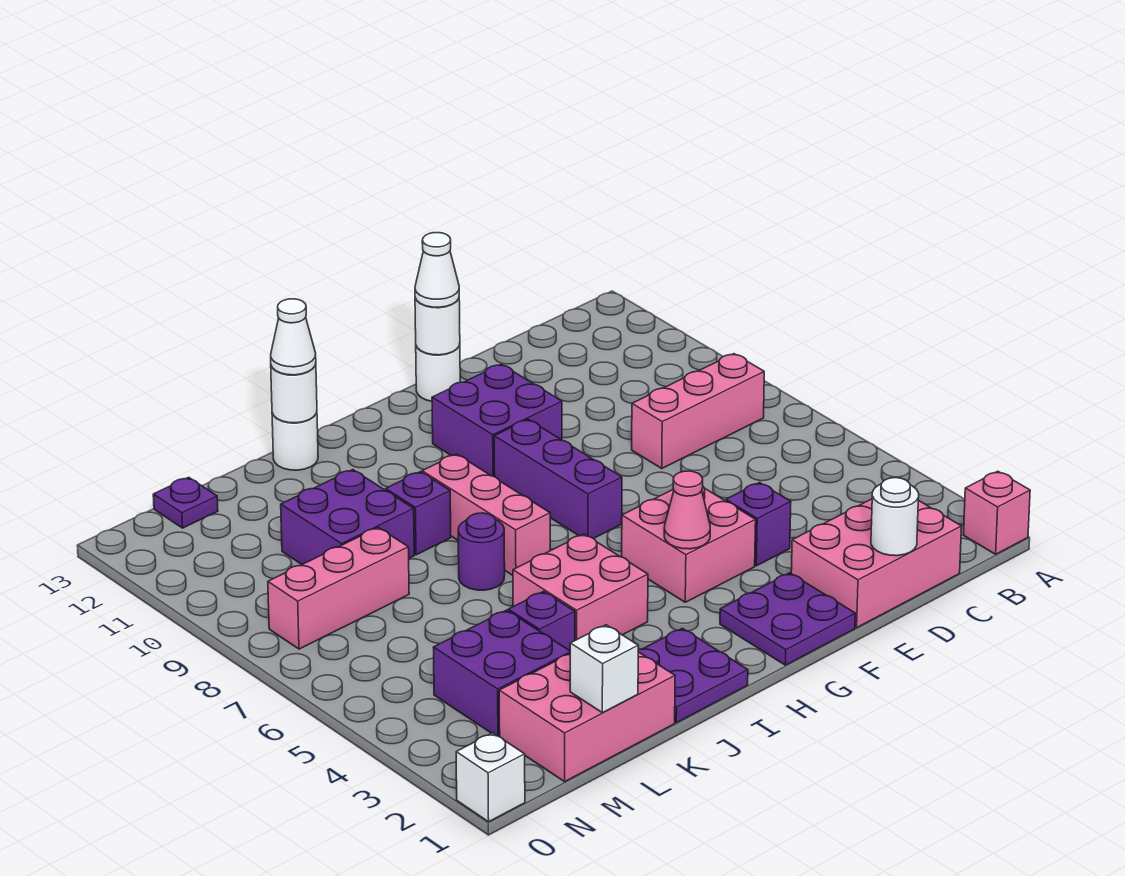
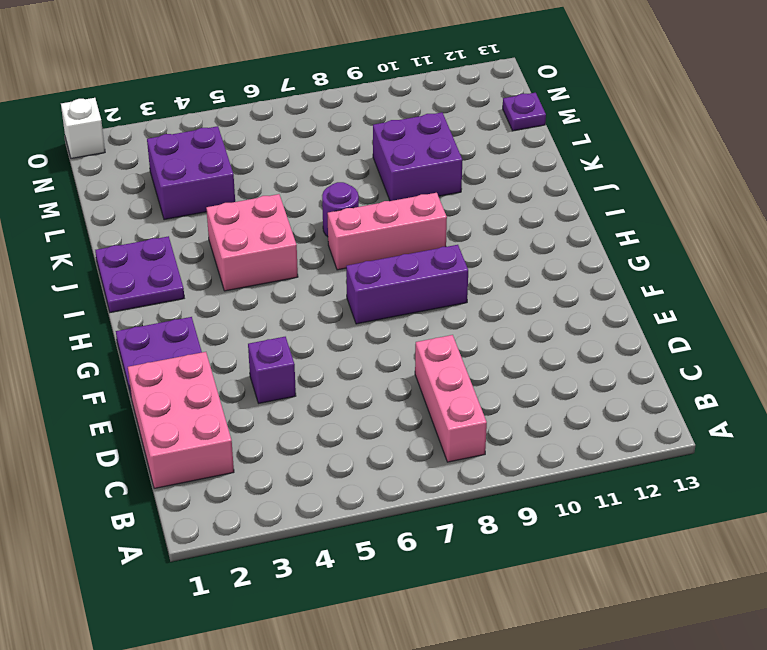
none -> pink 1x1 brick [963,471,1030,554]
none -> pink 2x2 brick [622,487,756,602]
none -> purple 2x2 brick [432,364,562,477]

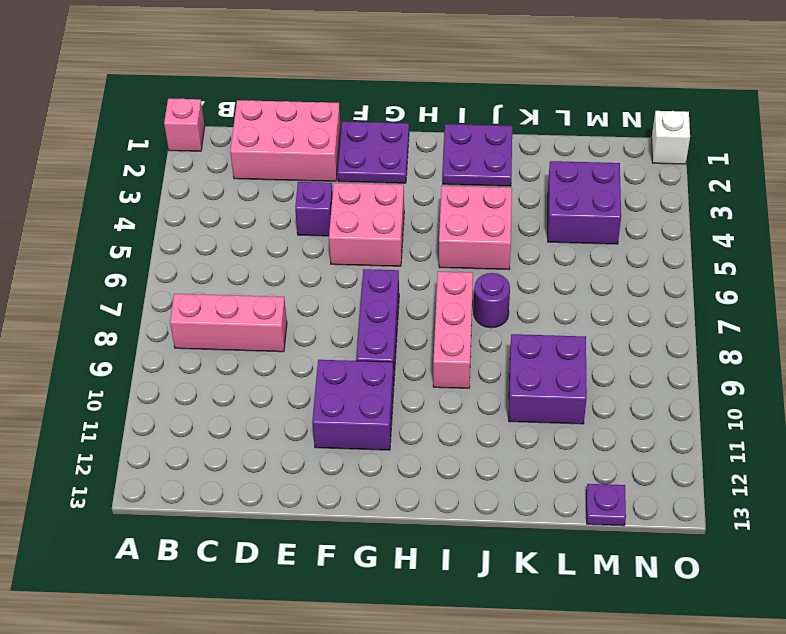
none -> white 1x1 round brick [416,345,460,401]
none -> purple 1x1 brick [386,472,451,555]
none -> white 1x1 round brick [272,413,318,470]

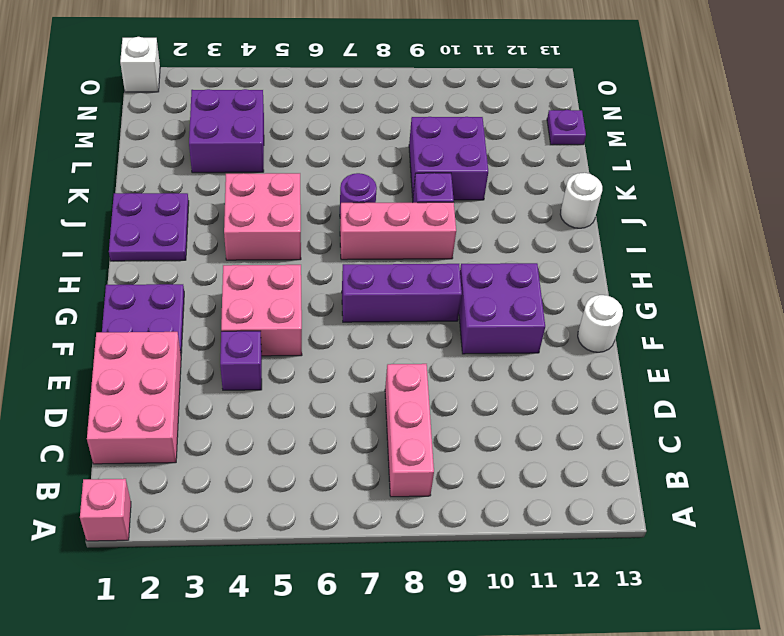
none -> pink 2x3 brick [499,652,675,782]
none -> purple 1x1 brick [508,591,575,651]
none -> pink 1x3 brick [268,527,409,649]

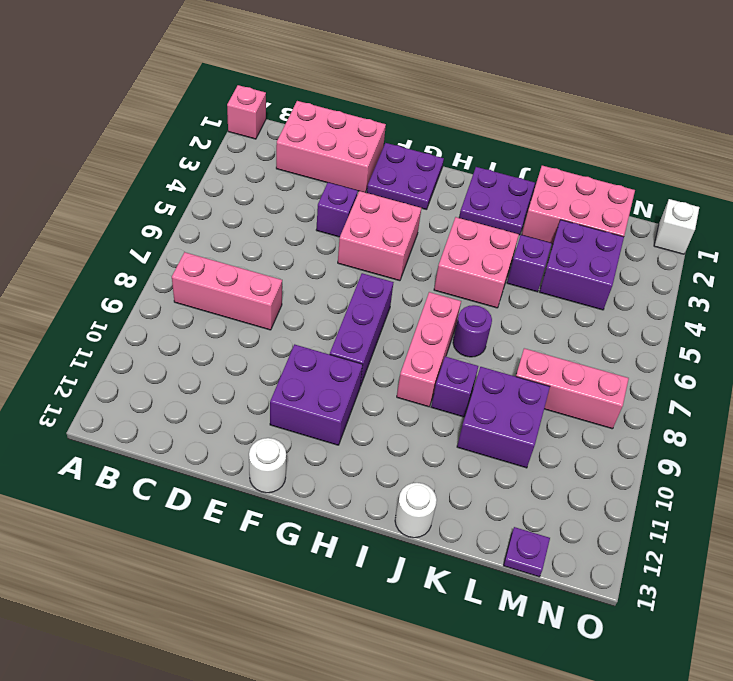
none -> white 1x1 round brick [871,478,919,556]
none -> white 1x1 round brick [415,298,460,355]
none -> pink 1x1 cone [664,471,710,549]

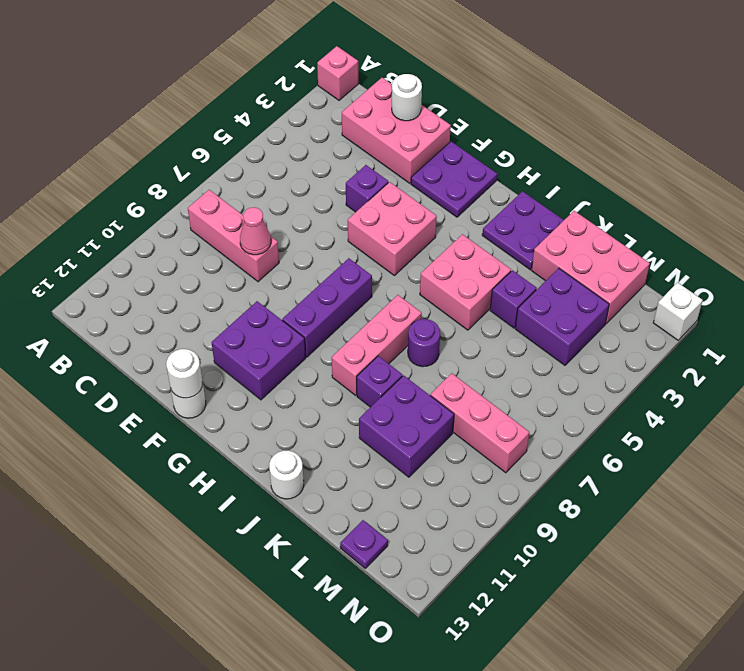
pink 1x1 cone [240,207,271,255] -> pink 1x1 cone moved to [664,471,710,549]
none -> white 1x1 round brick [271,364,317,423]
none -> white 1x1 brick [570,625,638,713]
none -> white 1x1 cone [415,233,459,307]

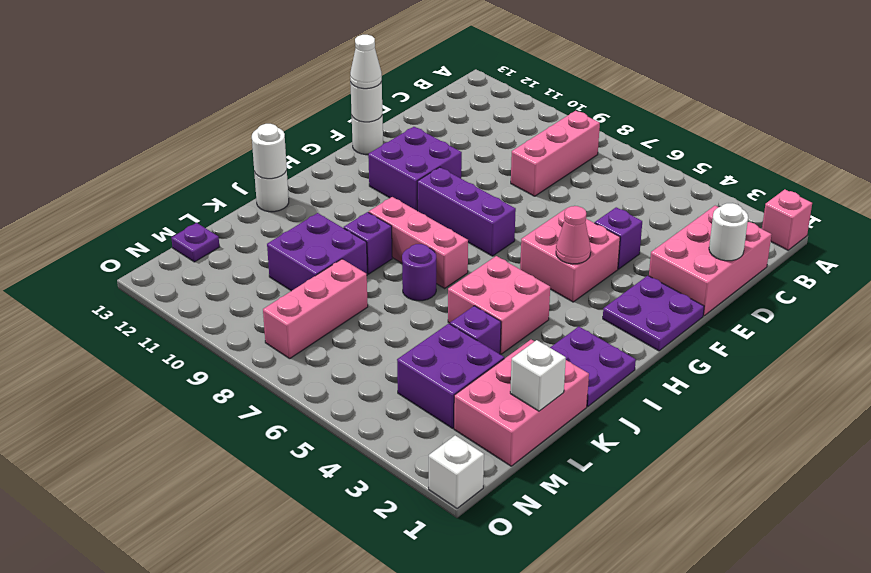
none -> white 1x1 cone [271,299,316,375]

